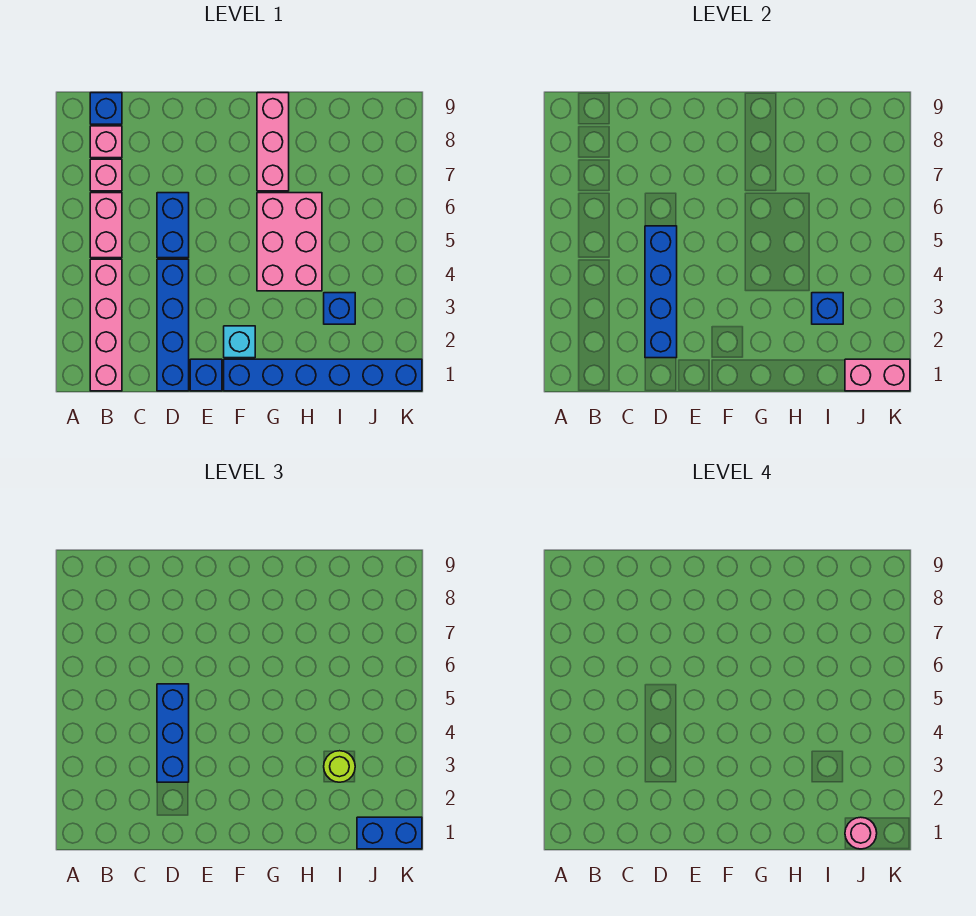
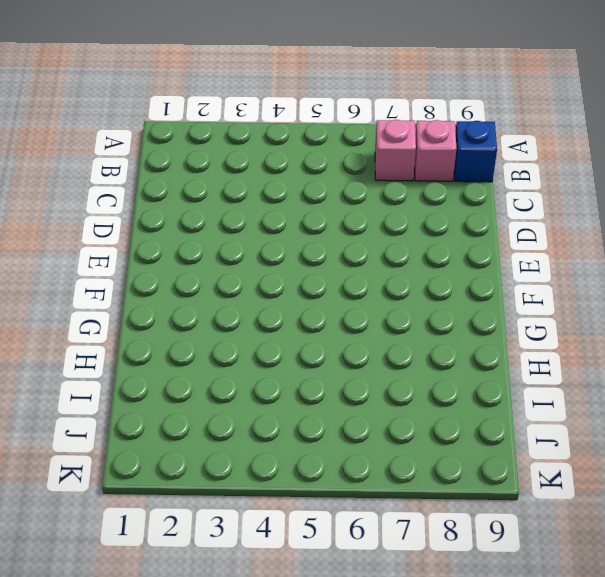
none -> pink 1x4 brick [90,259,122,391]
none -> pink 1x2 brick [90,193,122,258]
none -> blue 1x4 brick [157,259,189,391]

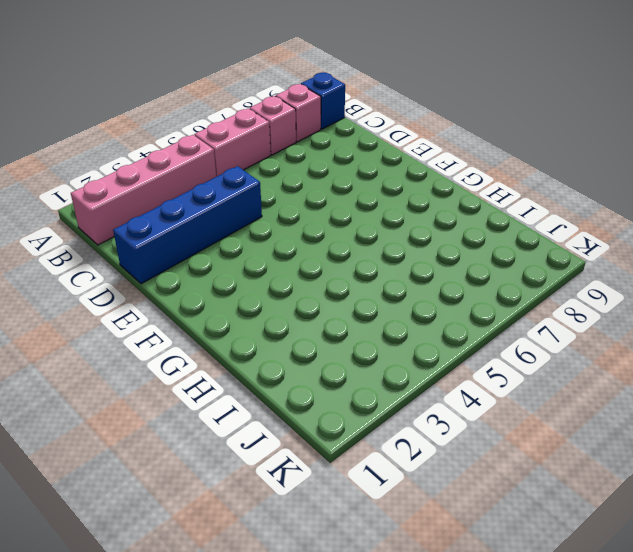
none -> blue 1x2 brick [157,193,189,258]
none -> blue 1x1 brick [190,359,222,391]
none -> blue 1x6 brick [224,359,422,391]

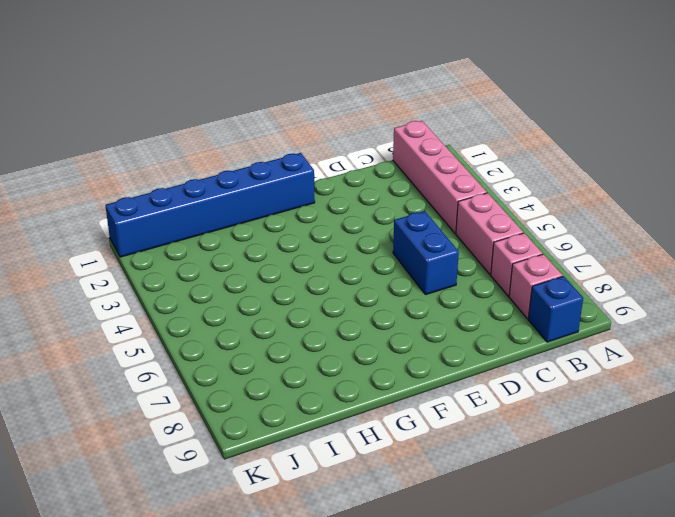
none -> blue 1x4 brick [157,259,189,391]
none -> blue 1x1 brick [190,359,222,391]
none -> cyan 1x1 brick [224,326,255,358]

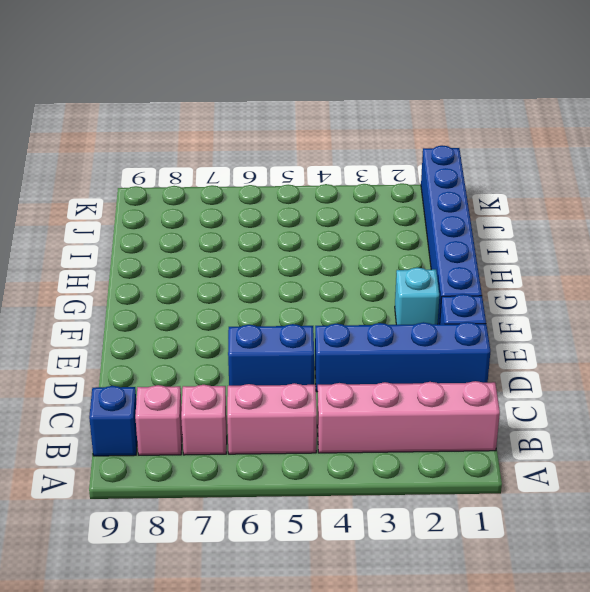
none -> pink 2x3 brick [257,193,322,291]
none -> pink 1x3 brick [257,93,289,191]
none -> blue 1x1 brick [324,293,355,324]

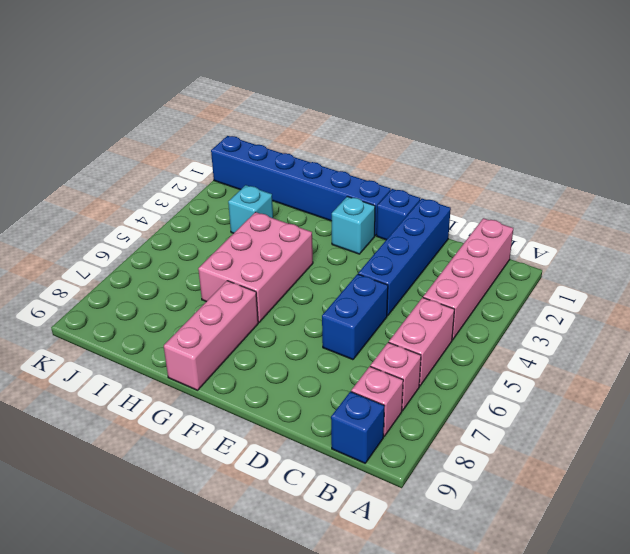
cyan 1x1 brick [228,185,273,233] -> blue 1x1 brick [324,293,355,324]
none -> blue 1x4 brick [645,226,677,358]
none -> blue 1x1 brick [812,293,843,324]
none -> pink 1x2 brick [845,359,910,391]

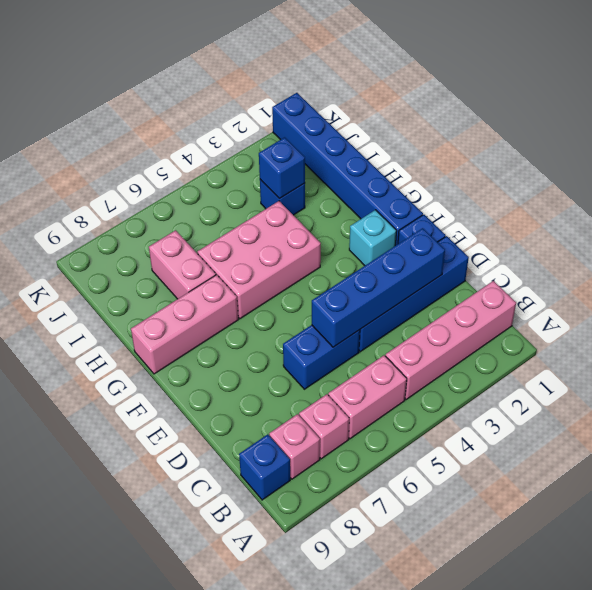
pink 1x2 brick [149,230,216,299] -> pink 1x2 brick moved to [845,359,910,391]
none -> blue 1x3 brick [157,684,189,782]
none -> lime 1x1 round brick [324,751,355,782]
none -> blue 1x2 brick [357,817,422,849]

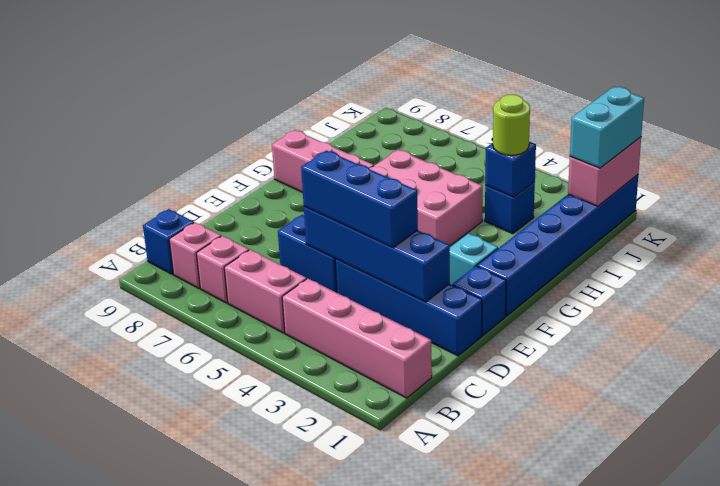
cyan 1x2 brick [570,87,644,168] -> blue 1x2 brick [357,817,422,849]
none -> pink 1x1 round brick [845,817,877,849]

